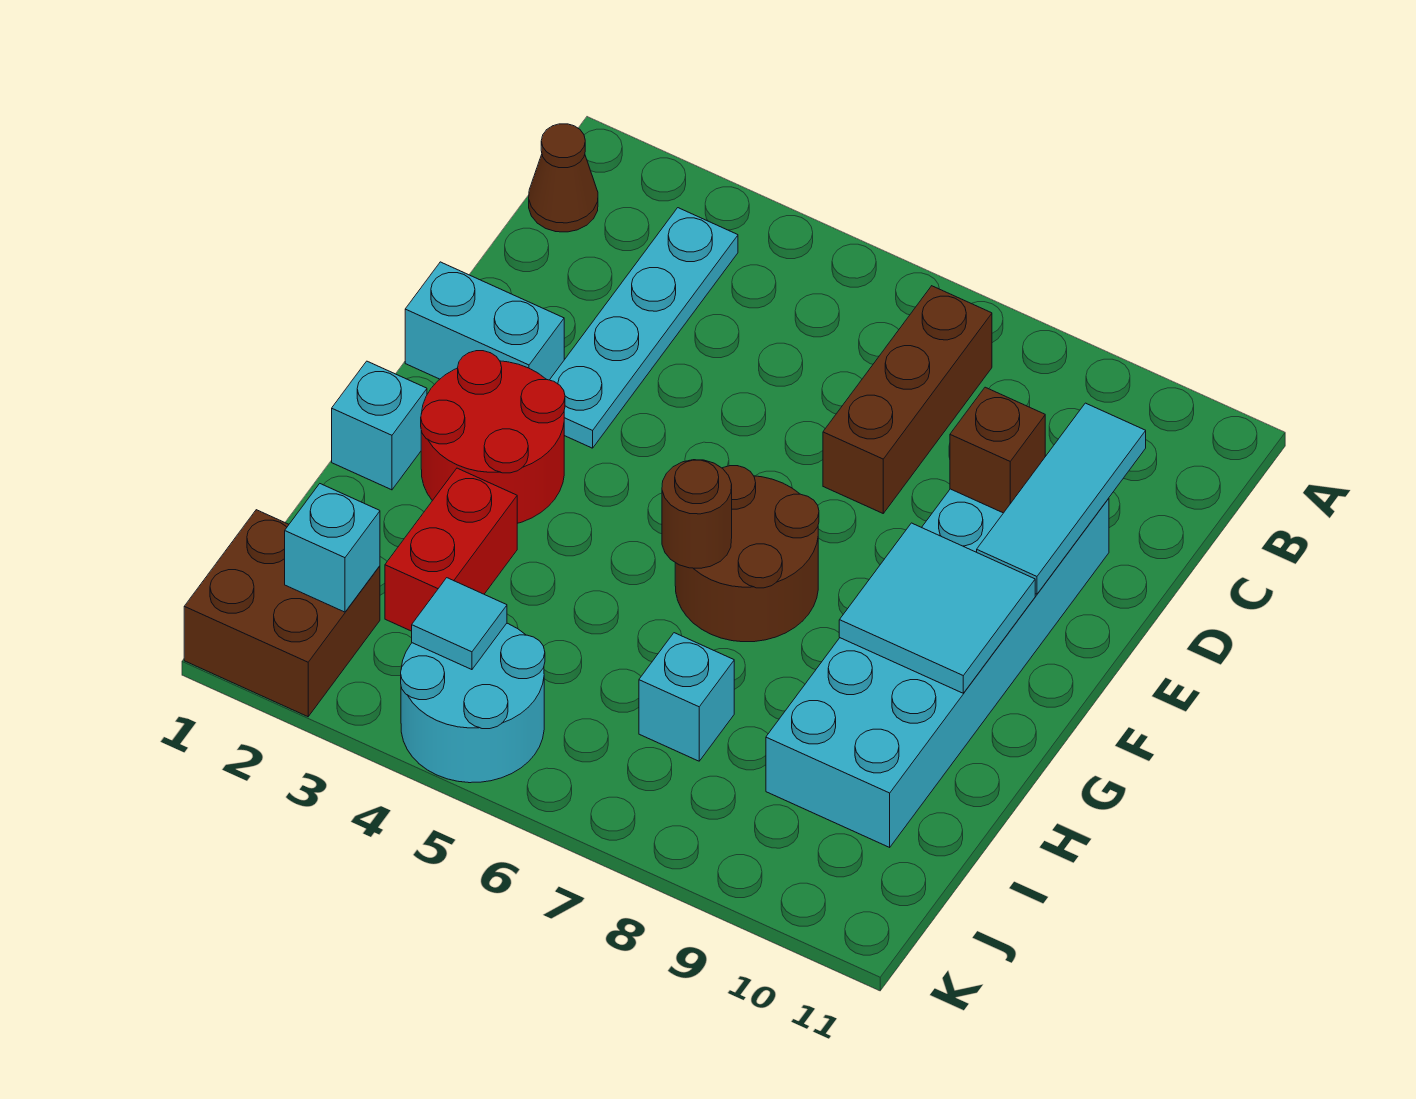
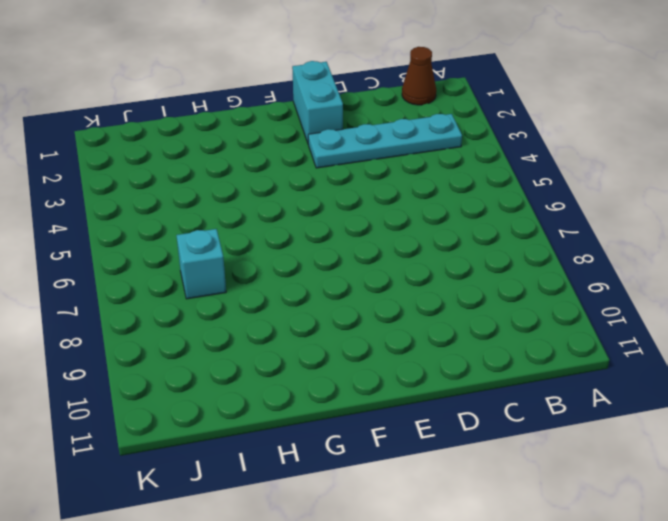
none -> brown 1x3 brick [823,286,992,513]
none -> cyan 2x6 brick [766,489,1109,847]
none -> red 2x2 round brick [421,351,565,523]

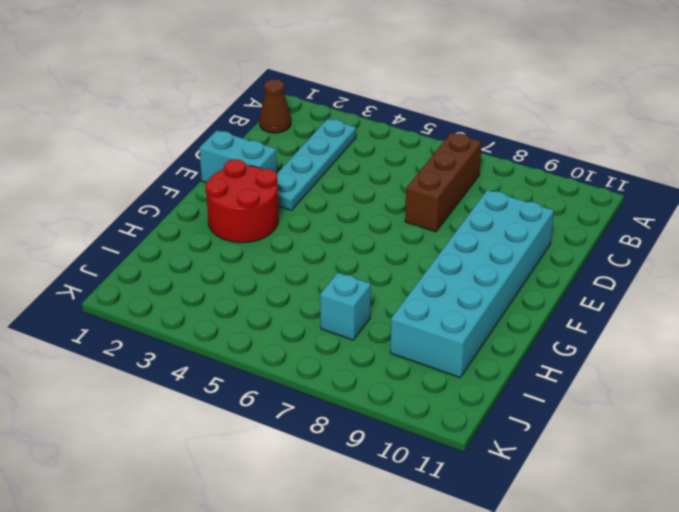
none -> brown 2x2 round brick [675,466,819,642]
none -> cyan 1x1 brick [332,361,427,490]
none -> red 1x2 brick [385,468,517,631]

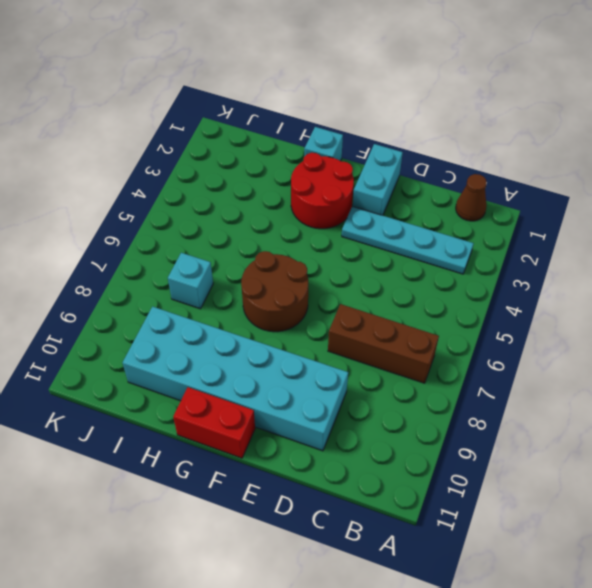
red 1x2 brick [173,387,255,458] -> red 1x2 brick moved to [385,468,517,631]
none -> brown 2x2 brick [184,510,380,717]
none -> cyan 2x2 round brick [401,623,545,783]
none -> cyan 1x3 tile [977,403,1146,594]

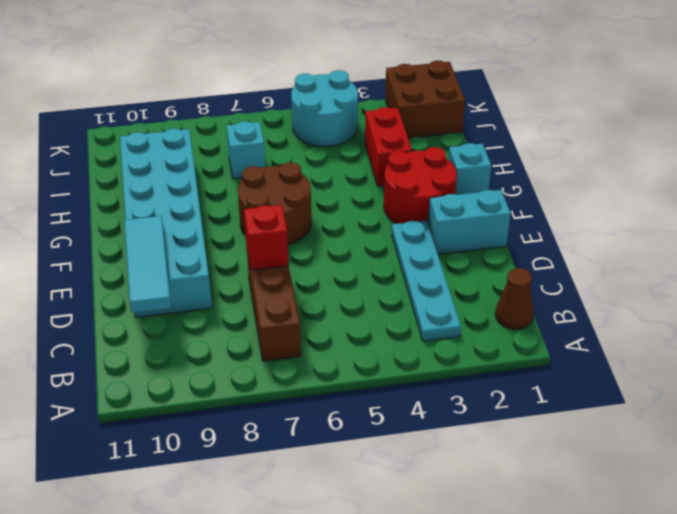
red 1x1 brick [244,205,289,270] -> none
none -> brown 1x1 brick [950,387,1045,513]
none -> cyan 2x2 tile [839,523,1035,693]
none -> brown 1x1 round brick [662,460,732,568]

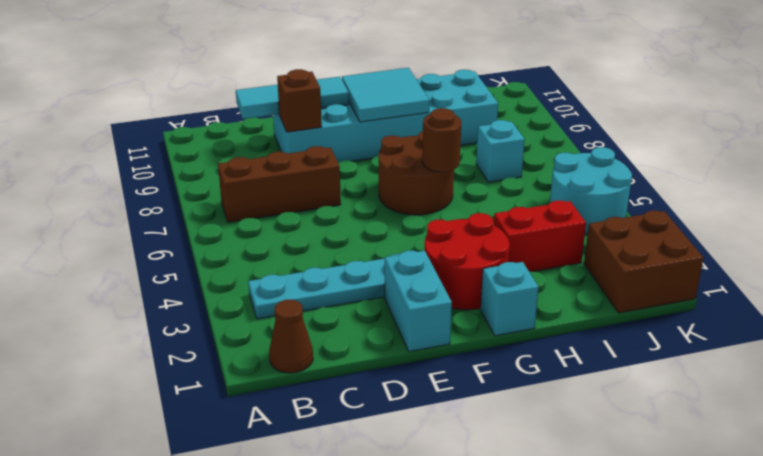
none -> cyan 1x1 brick [285,484,380,612]
none -> cyan 1x1 tile [412,578,507,670]

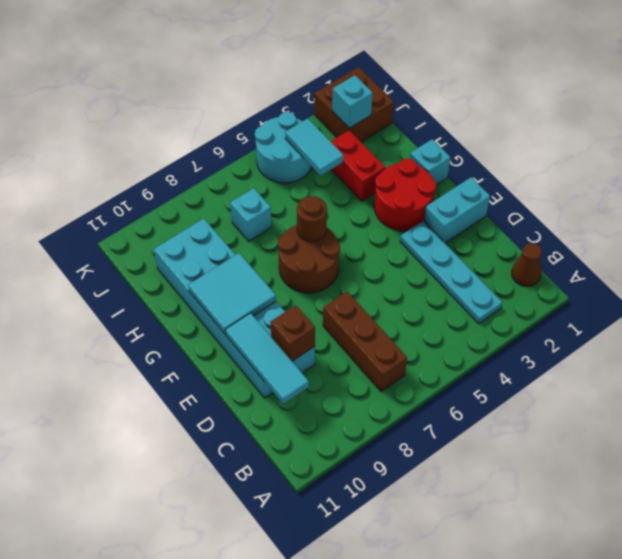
cyan 1x2 tile [285,118,343,176] -> cyan 1x1 tile [412,578,507,670]

